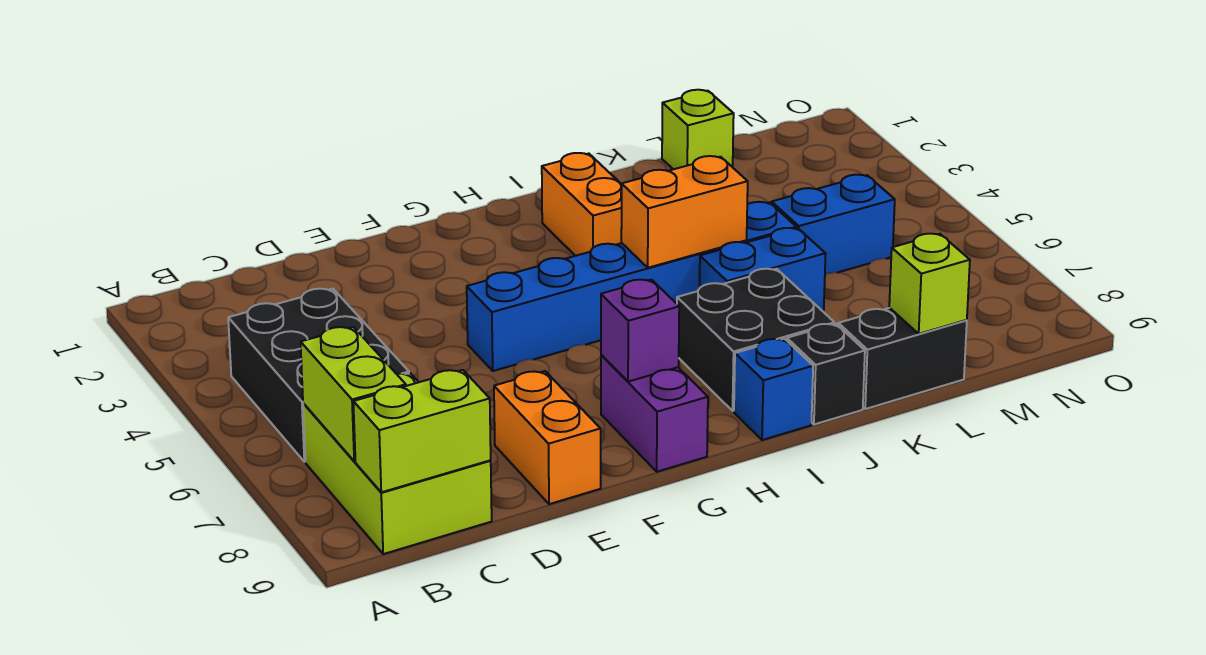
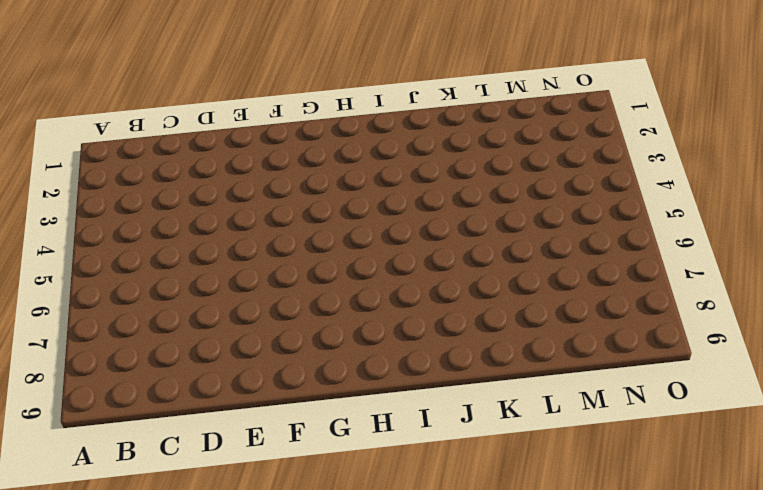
none -> black 2x3 brick [228,289,409,462]
none -> lime 2x3 brick [303,373,492,554]
none -> orange 1x2 brick [494,371,601,504]

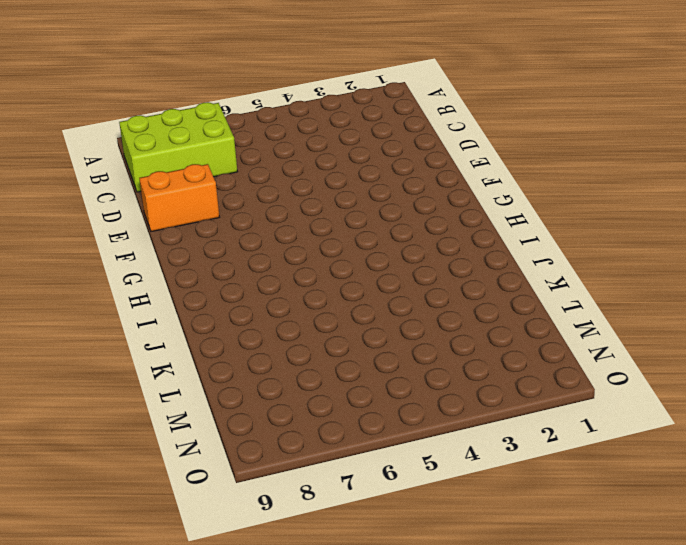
none -> black 2x3 brick [228,289,409,462]
none -> blue 1x6 brick [467,202,796,371]
none -> purple 1x2 brick [601,355,708,472]

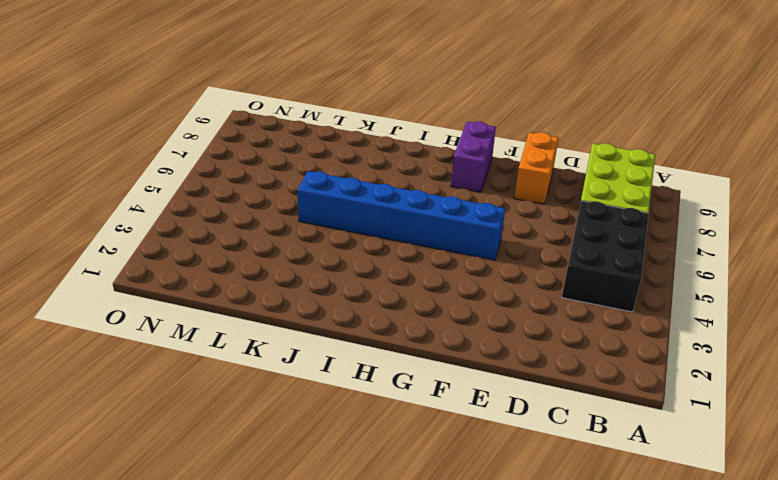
none -> orange 1x2 brick [542,153,622,256]
none -> black 2x2 brick [677,269,834,411]
none -> blue 1x1 brick [734,339,813,440]

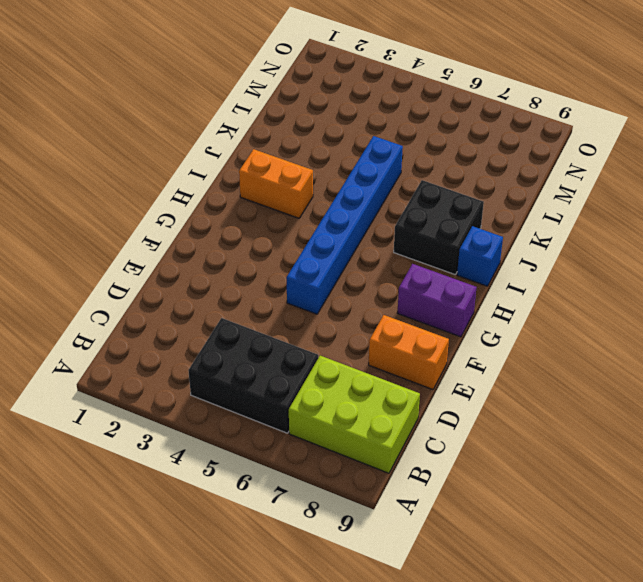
none -> blue 1x2 brick [700,228,826,312]
none -> black 1x1 brick [787,324,865,424]
none -> black 1x2 brick [838,308,967,409]

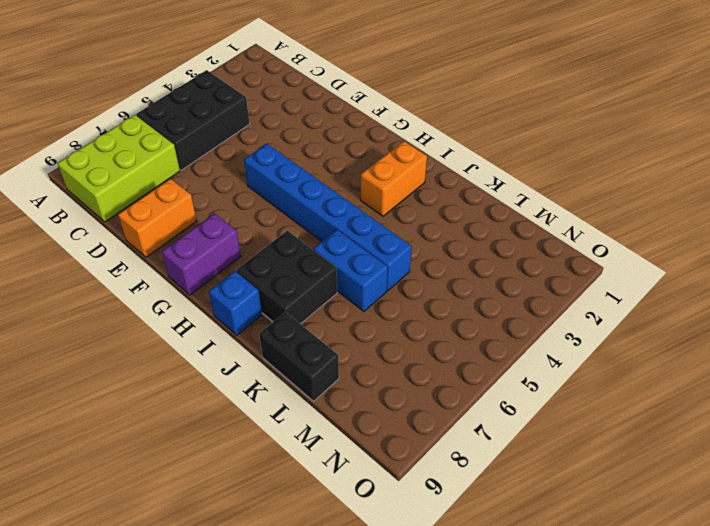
none -> black 1x1 brick [787,324,865,424]
none -> lime 1x1 brick [662,90,734,169]
none -> blue 1x2 brick [772,175,895,274]

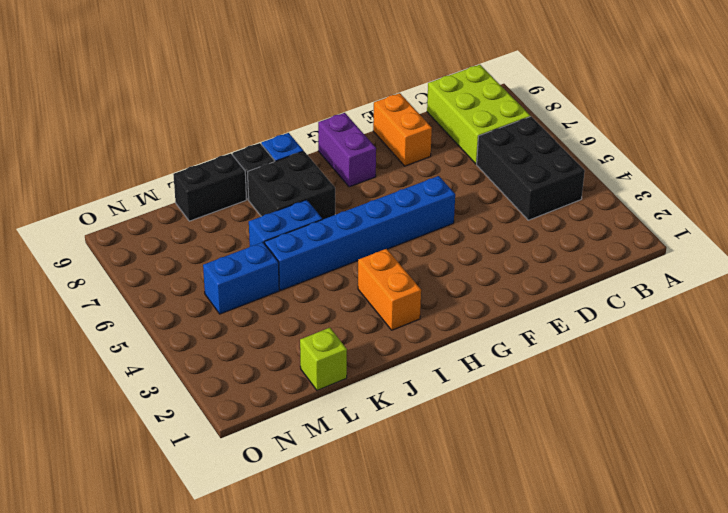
none -> lime 1x2 brick [301,327,406,461]
none -> lime 1x2 brick [353,370,491,492]
none -> purple 1x1 brick [601,280,679,382]

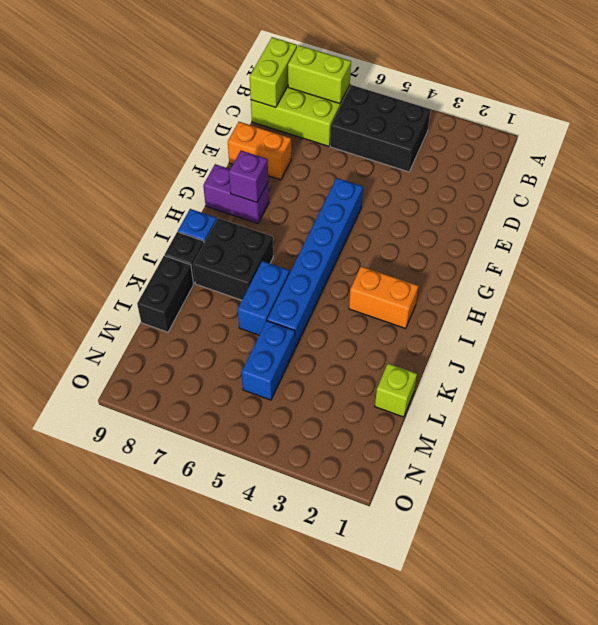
none -> orange 1x2 brick [621,156,748,268]
none -> lime 1x1 brick [889,234,970,334]

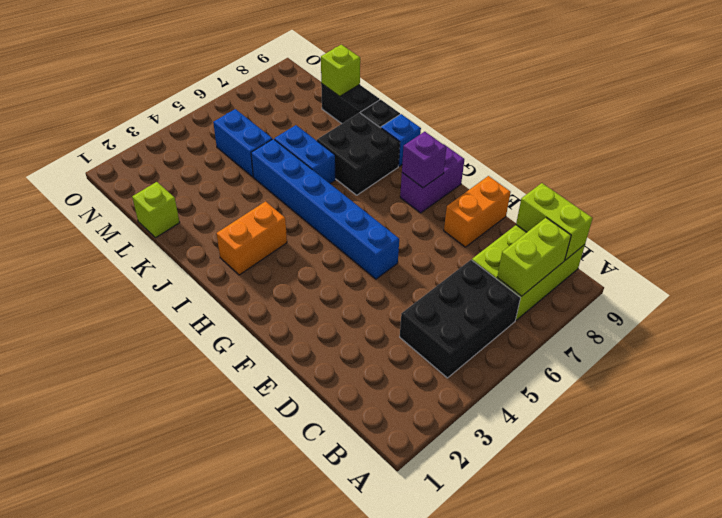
none -> orange 1x2 brick [621,156,748,268]

